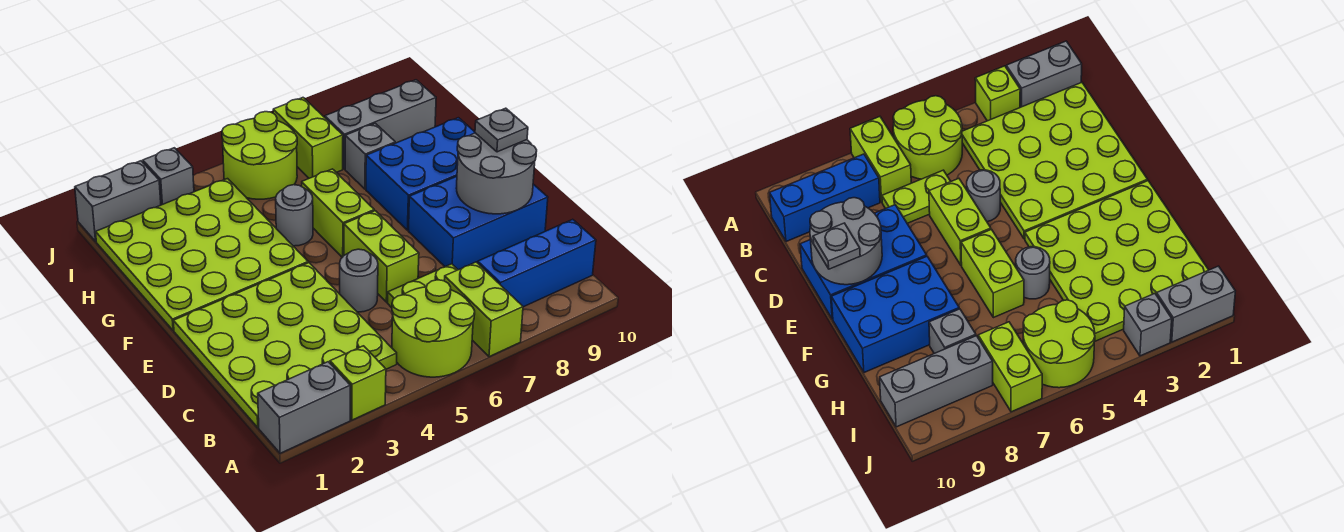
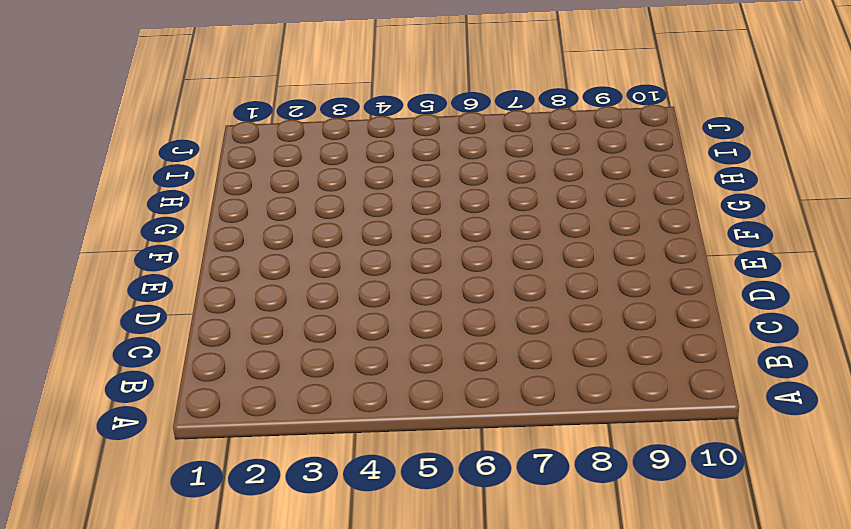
none -> grey 1x2 brick [258,362,350,453]
none -> lime 1x1 brick [330,346,386,420]
none -> lime 2x2 round brick [392,280,475,377]

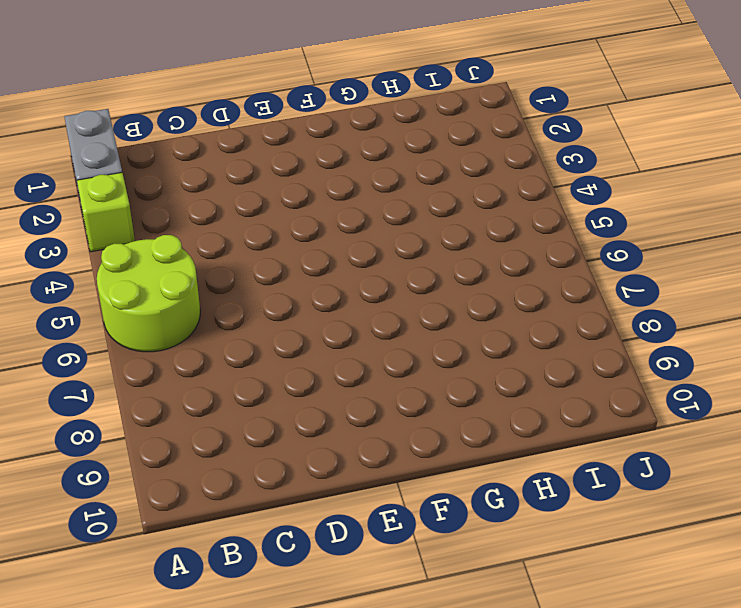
none -> lime 1x2 brick [444,262,523,357]
none -> lime 4x4 plate [173,263,397,428]
none -> blue 1x3 brick [478,219,596,307]

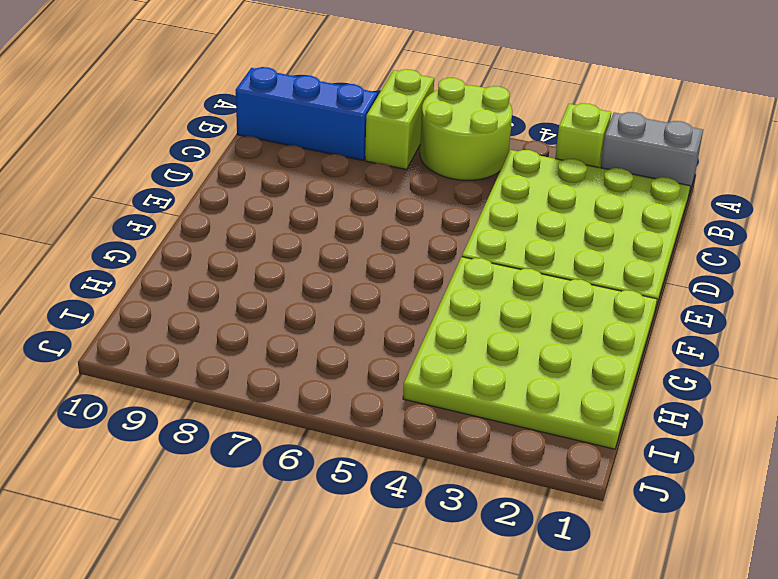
none -> lime 1x2 plate [387,264,458,308]
none -> grey 1x1 round brick [340,249,378,312]
none -> lime 1x2 brick [344,211,419,302]

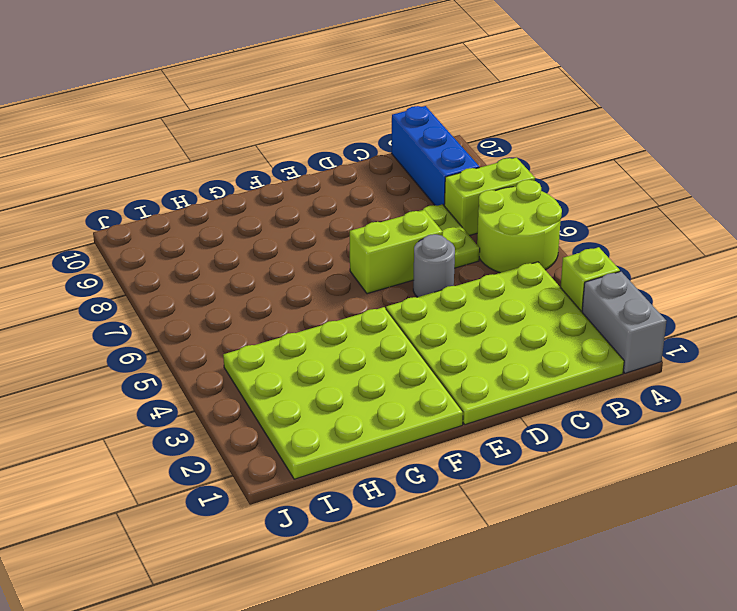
none -> blue 2x3 brick [408,176,548,270]
none -> lime 1x2 brick [302,169,374,257]
none -> blue 2x3 brick [366,118,475,230]

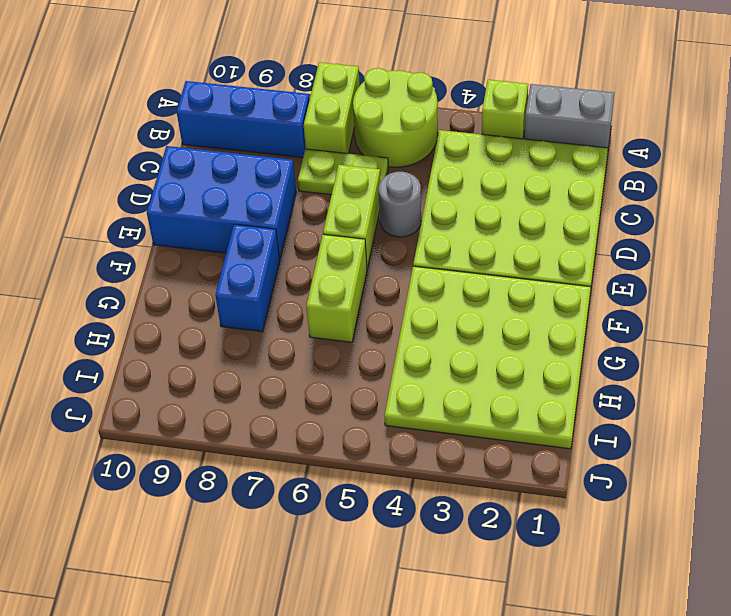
blue 1x2 brick [215,224,280,332] -> blue 2x3 brick [366,118,475,230]
none -> grey 1x1 round brick [276,185,313,246]
none -> grey 1x1 brick [345,123,395,189]
none -> lime 2x2 round brick [222,112,297,199]

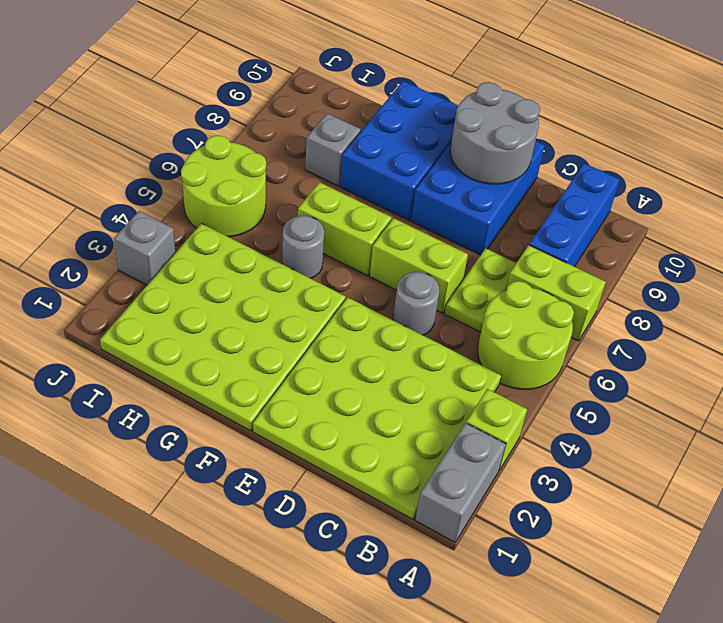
none -> lime 1x2 brick [273,98,343,178]
none -> grey 1x3 brick [325,80,436,169]
none -> grey 1x2 brick [75,161,161,241]

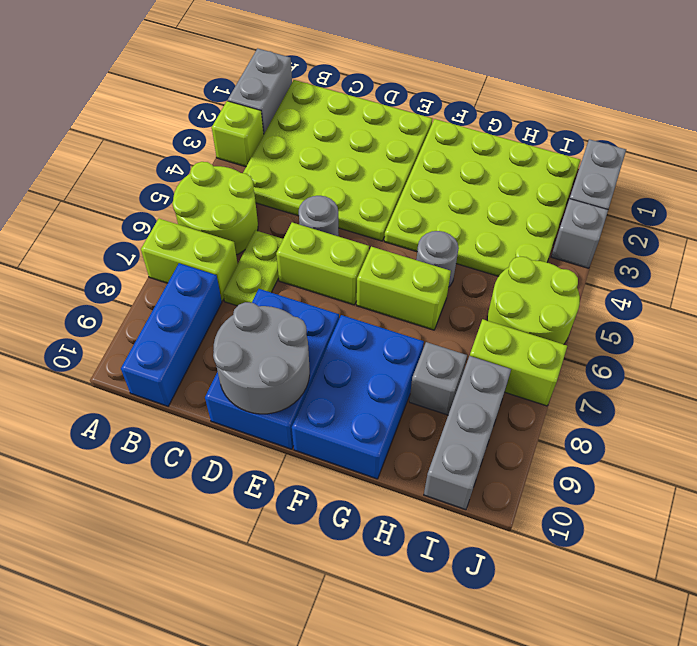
none -> grey 1x1 plate [475,108,528,152]

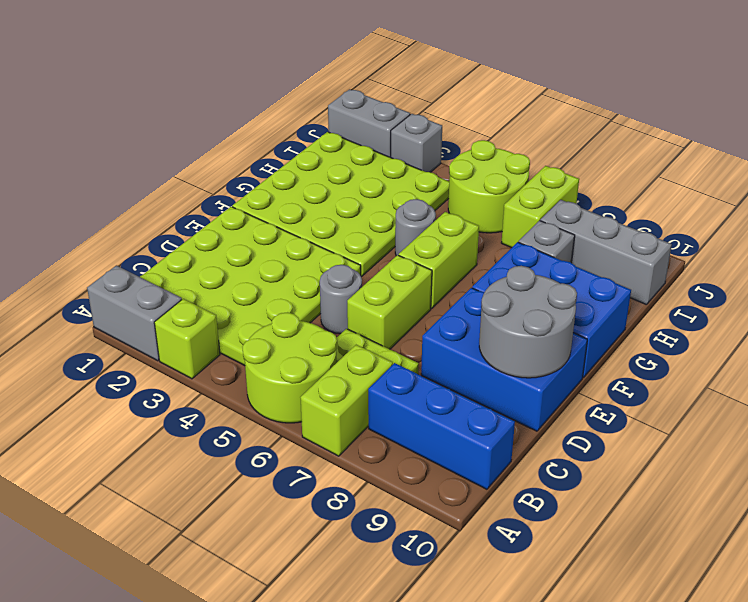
none -> grey 1x1 plate [475,108,528,152]

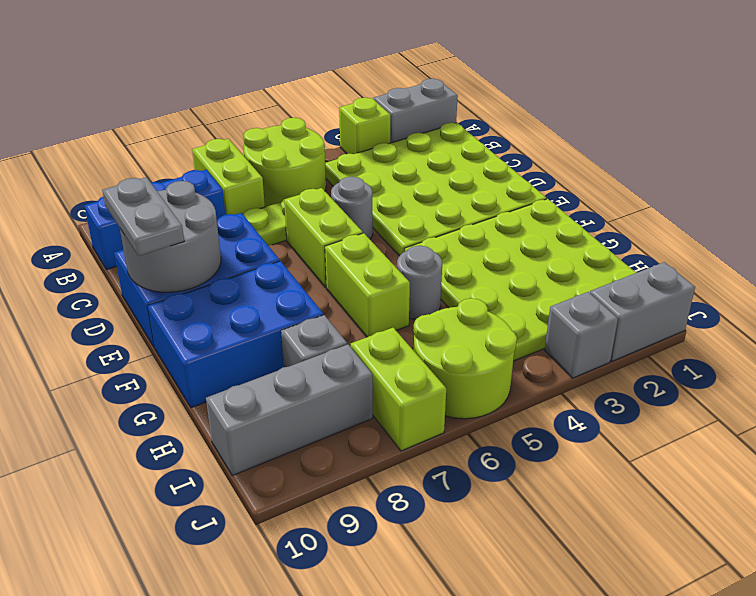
grey 1x2 plate [102,177,184,256] -> grey 1x1 plate [475,108,528,152]

